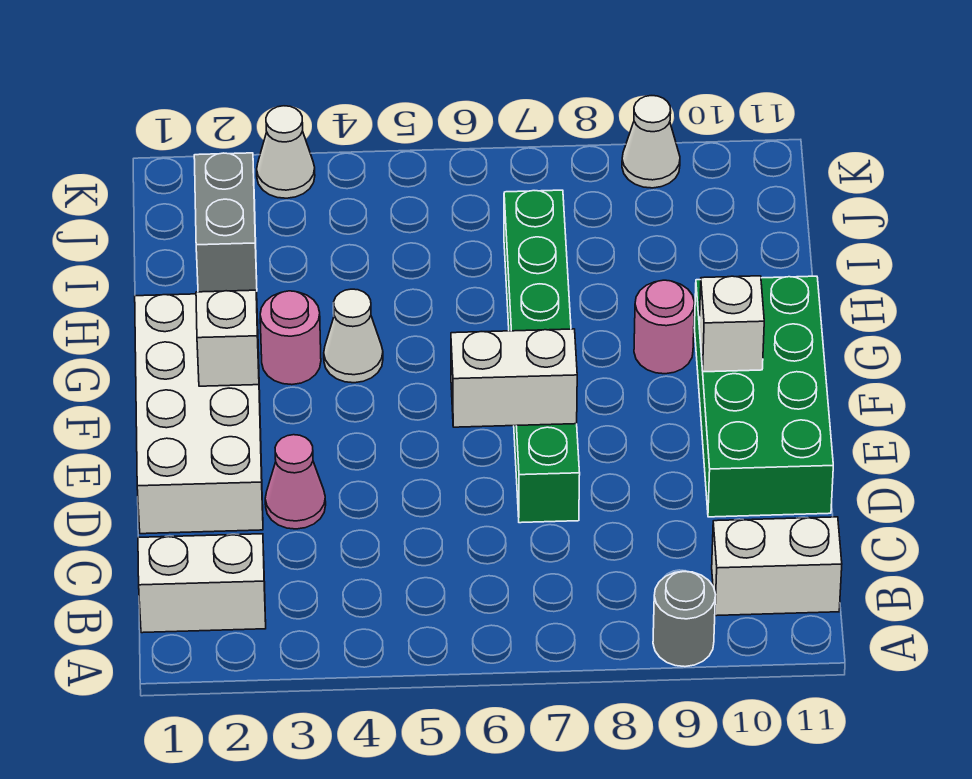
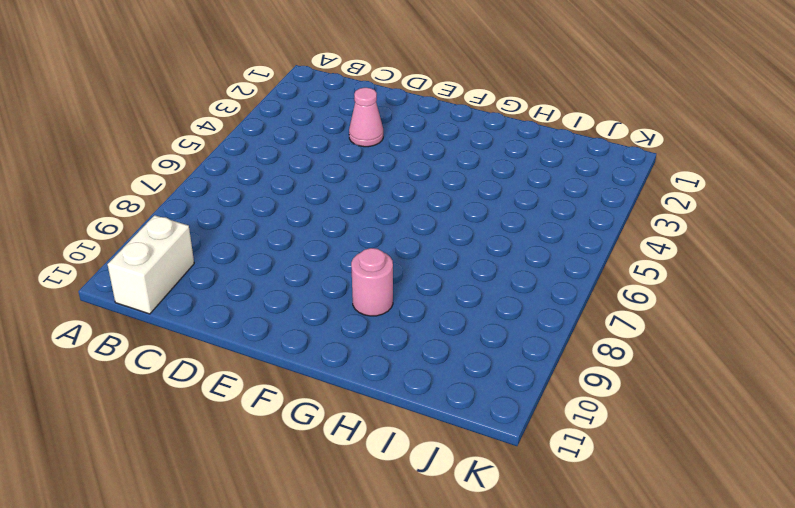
none -> grey 1x1 round brick [653,571,716,667]
none -> white 1x2 brick [138,534,266,633]
none -> white 2x4 brick [135,293,263,534]

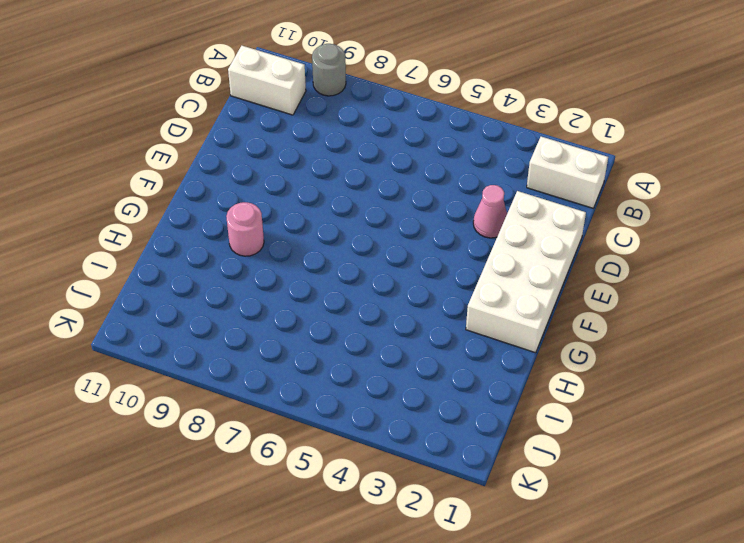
none -> green 1x6 brick [504,190,580,523]
none -> green 2x4 brick [694,276,833,517]
none -> pink 1x1 round brick [260,291,321,385]

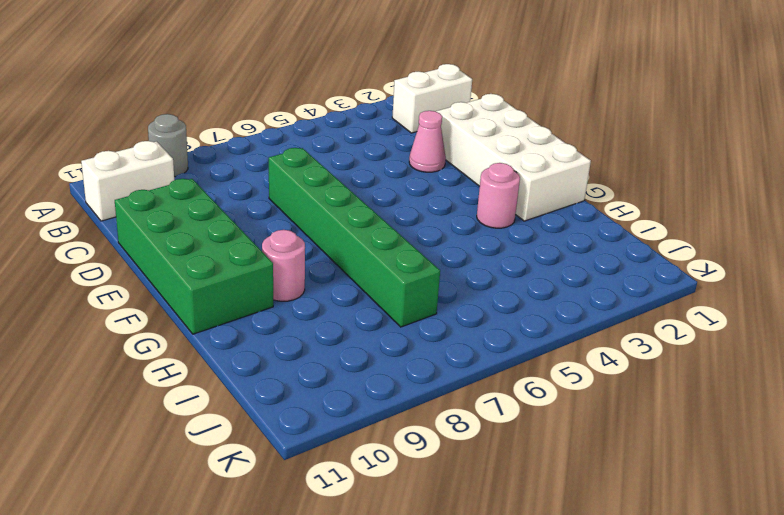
none -> white 1x1 cone [324,289,383,383]
none -> grey 1x2 brick [194,153,257,292]
none -> white 1x1 cone [257,106,315,198]

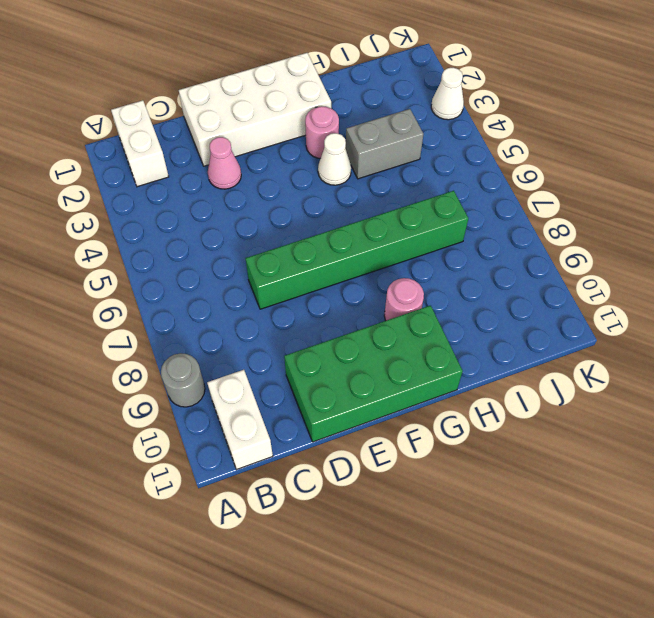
grey 1x2 brick [346,109,423,179] -> grey 1x2 brick moved to [194,153,257,292]
none -> white 1x1 cone [622,96,680,188]
none -> white 1x2 brick [451,329,577,427]
none -> white 1x1 brick [196,290,259,386]

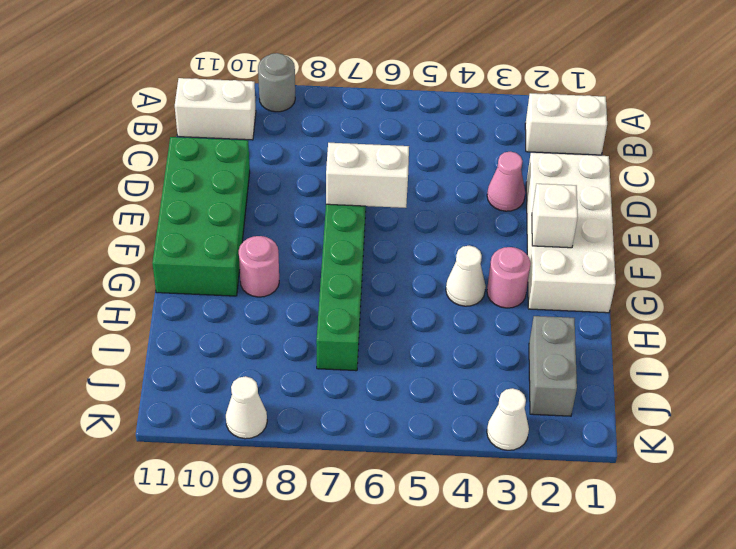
none -> white 1x1 brick [699,276,764,372]

